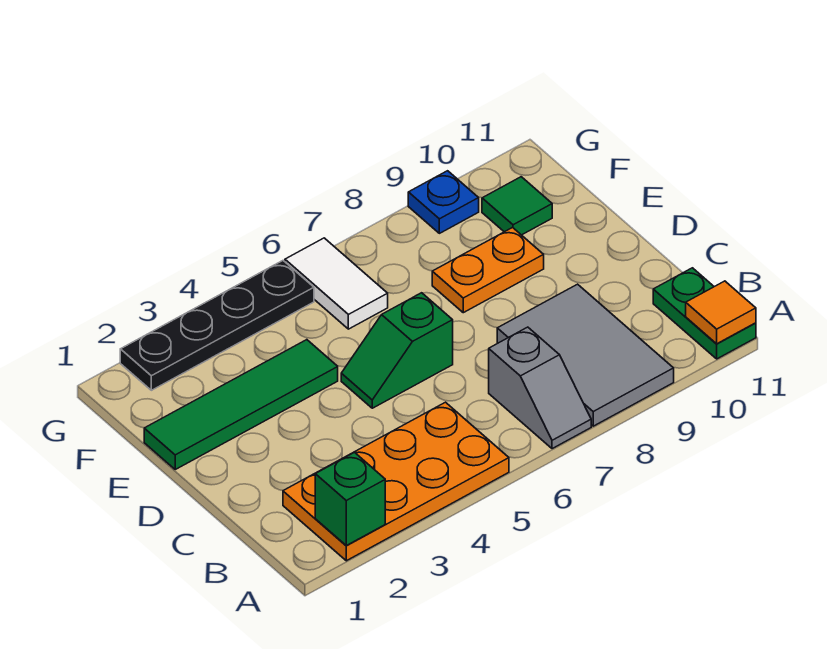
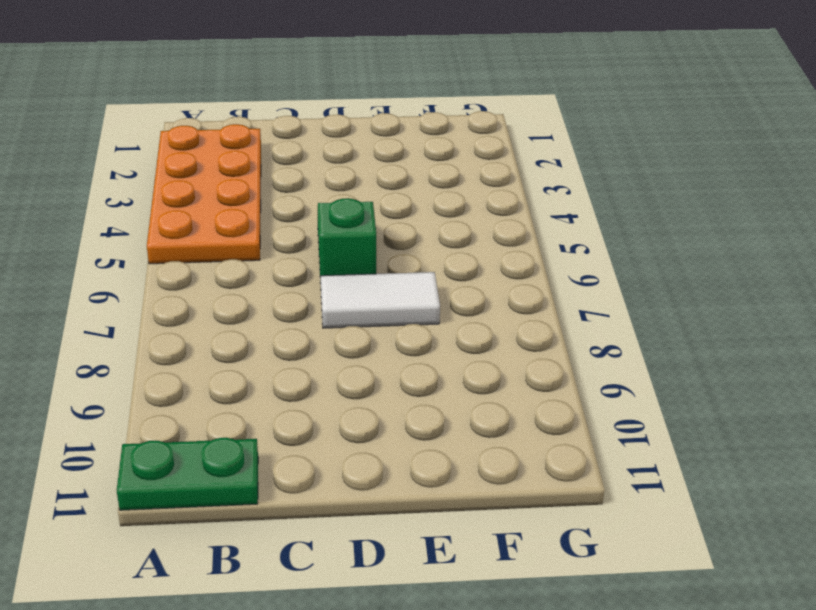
white 1x2 tile [321,272,440,328] -> white 1x2 tile moved to [285,238,388,329]
none -> grey 1x2 slope [489,327,591,449]
none -> grey 2x3 tile [497,284,674,426]
none -> green 1x4 tile [144,340,338,469]

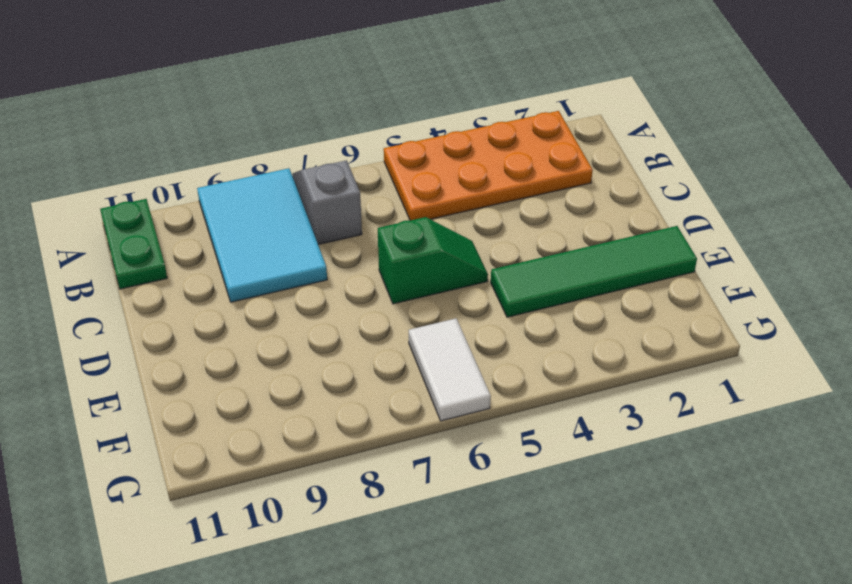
cyan 2x3 tile [197,168,327,302] -> grey 2x3 tile [497,284,674,426]
none -> orange 1x2 plate [432,228,544,313]
none -> green 1x1 tile [482,177,552,235]
none -> black 1x4 plate [120,261,314,390]

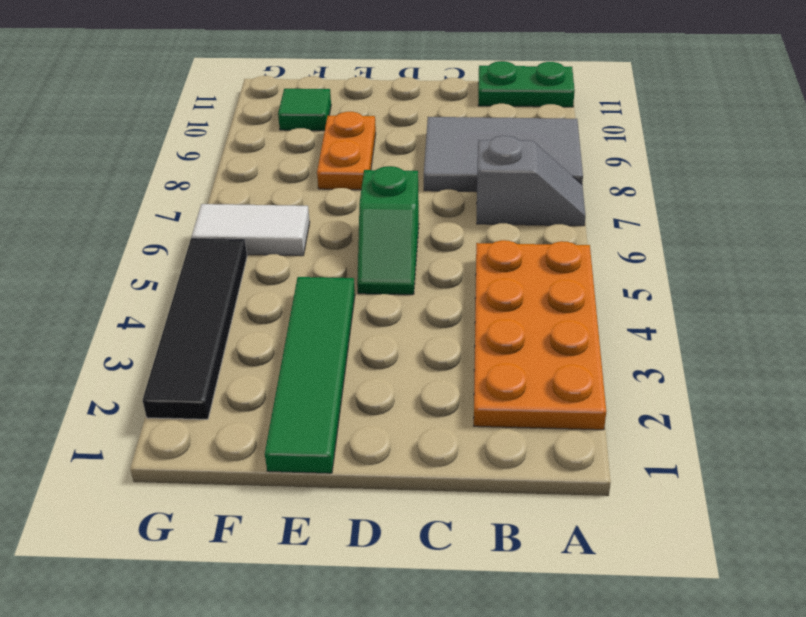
black 1x4 tile [143,238,247,419] -> black 1x4 plate [120,261,314,390]
none -> blue 1x1 plate [408,171,479,233]
none -> green 1x1 brick [315,453,385,545]
none -> orange 1x1 tile [686,281,756,344]

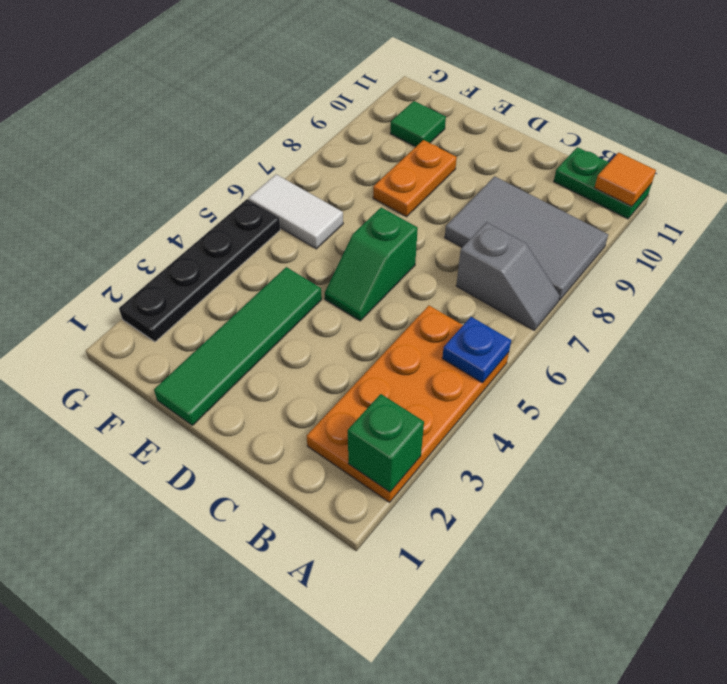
blue 1x1 plate [442,317,511,383] -> blue 1x1 plate moved to [408,171,479,233]

